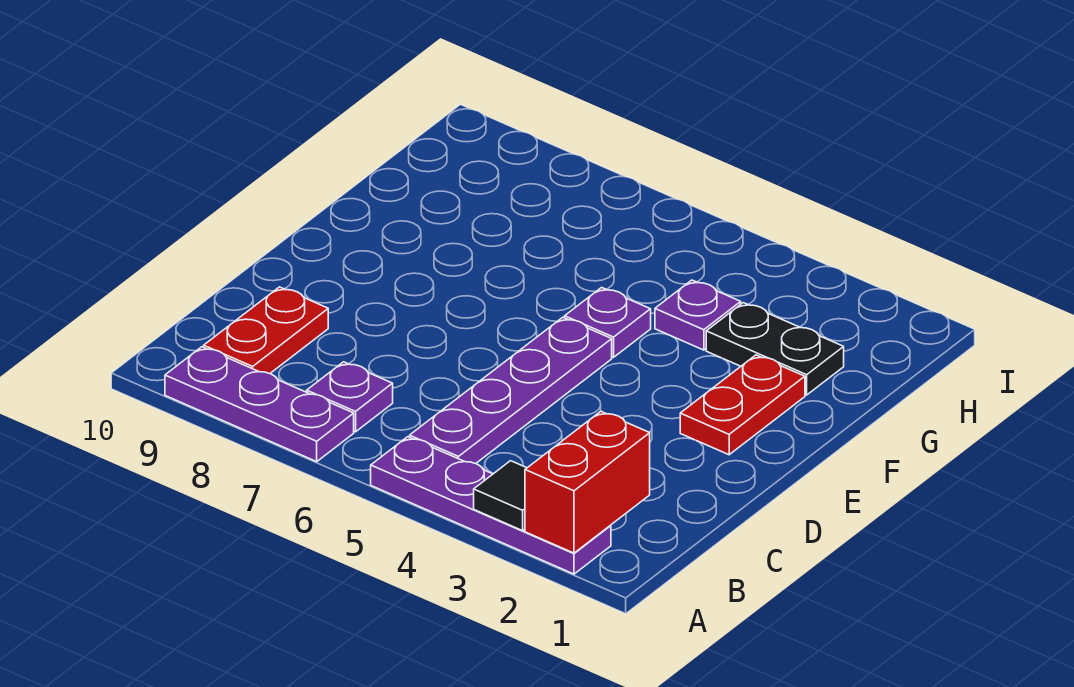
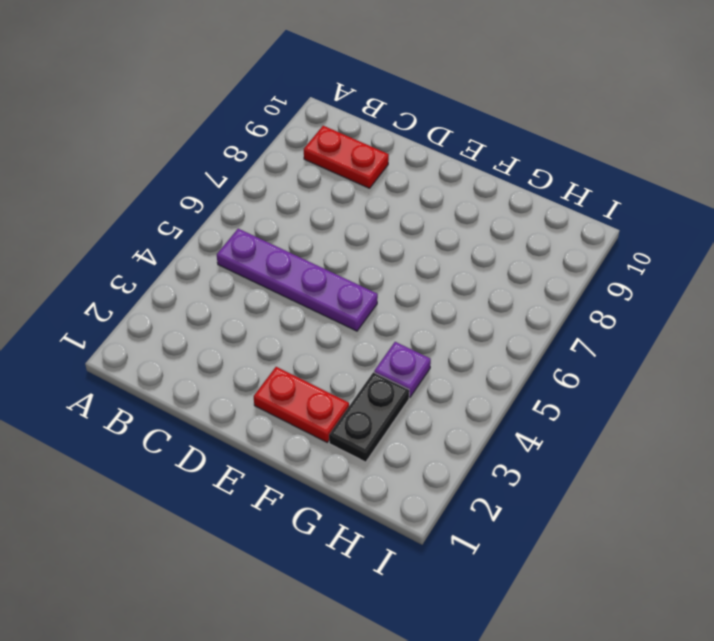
none -> purple 1x4 plate [371,437,611,574]
none -> purple 1x3 plate [165,347,354,462]

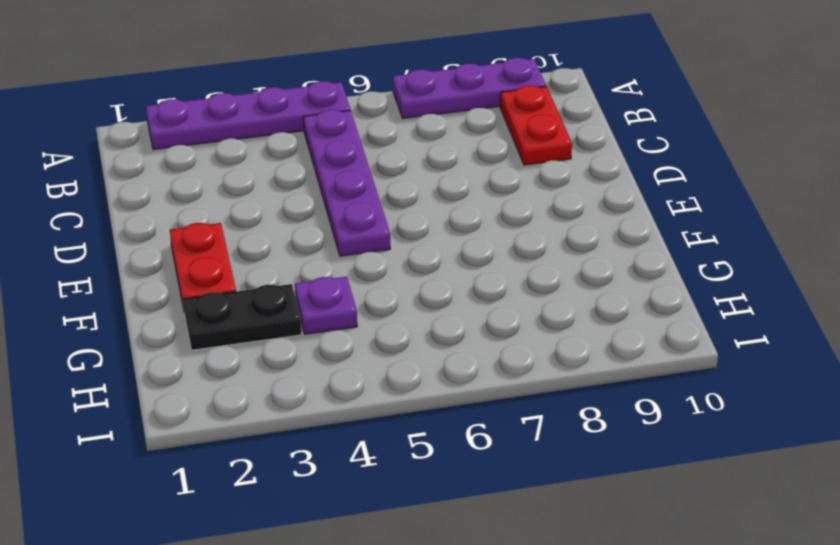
none -> purple 1x1 plate [307,362,393,432]
none -> purple 1x1 plate [565,288,651,357]

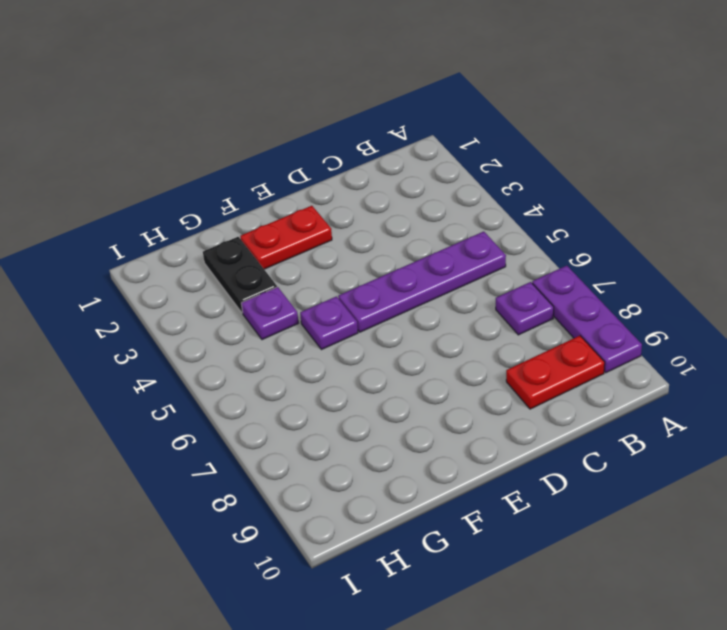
none -> purple 1x4 plate [371,437,611,574]
none -> red 1x2 brick [525,411,650,553]

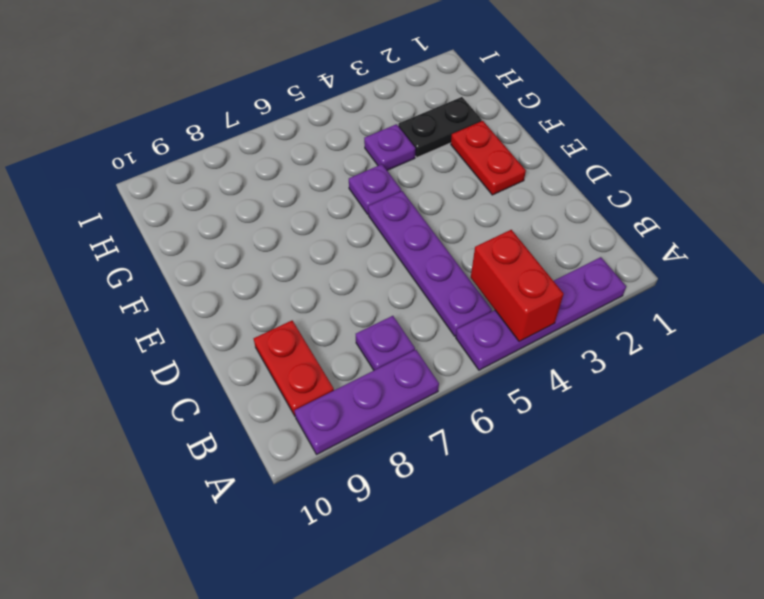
red 1x2 brick [471,230,564,341] -> red 1x2 brick moved to [525,411,650,553]
none -> black 1x1 tile [474,461,526,531]

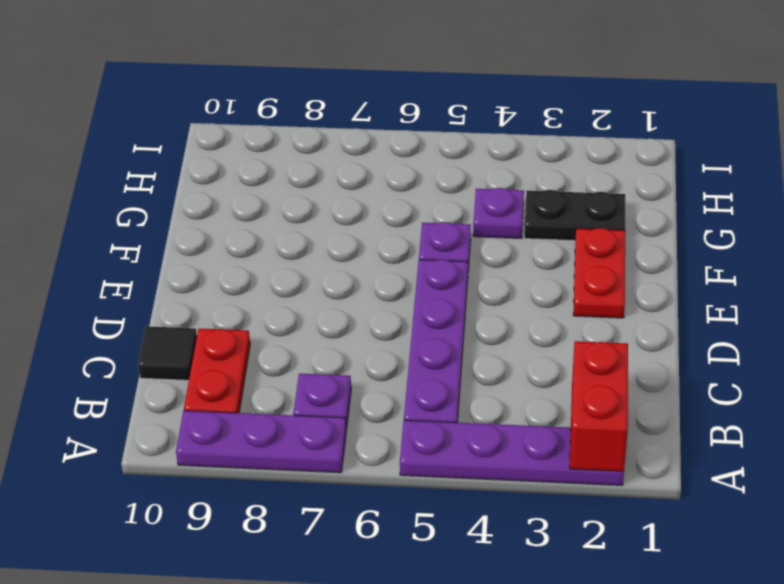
black 1x1 tile [138,326,197,380] -> black 1x1 tile moved to [474,461,526,531]

